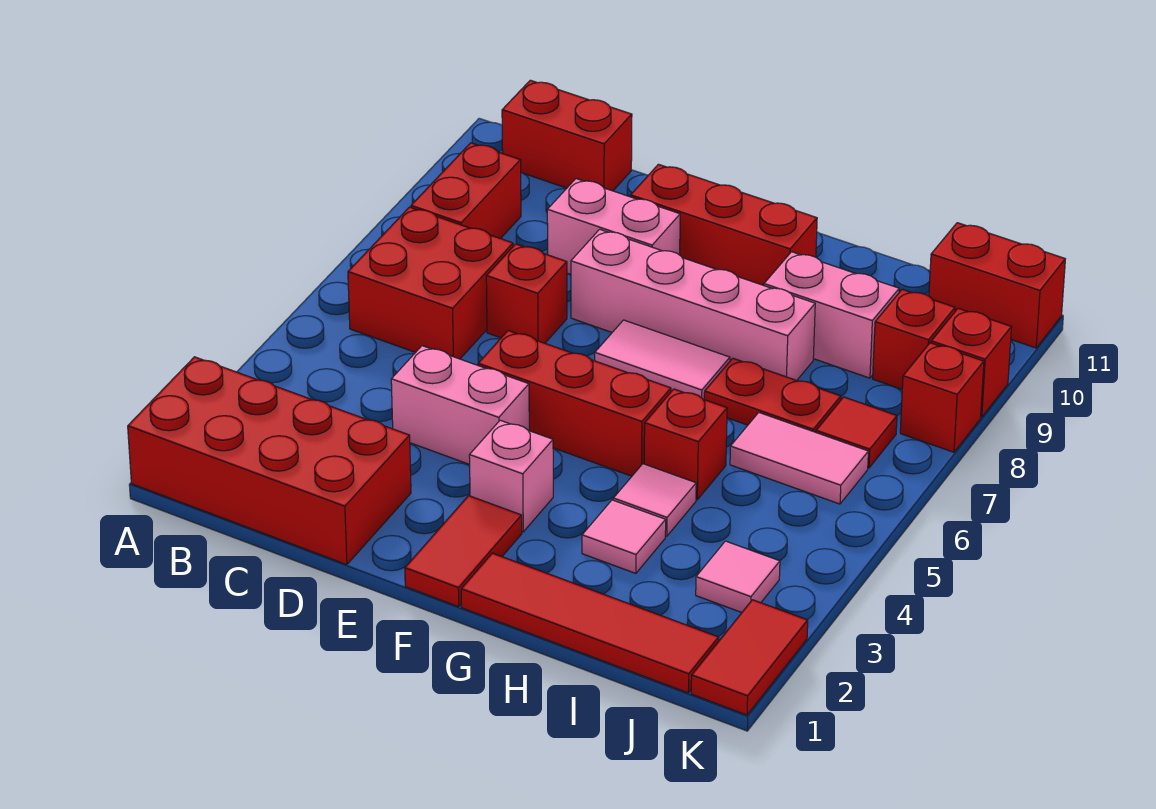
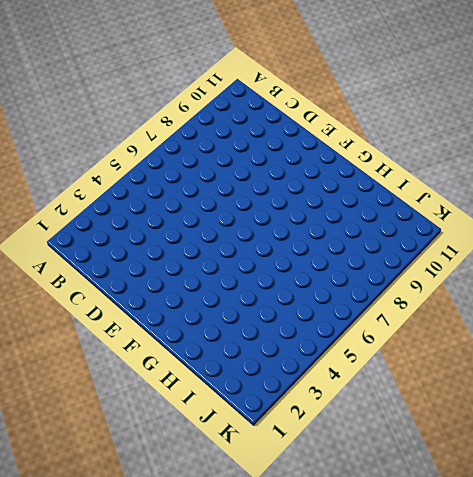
none -> red 2x4 brick [128,357,411,565]
none -> red 2x2 brick [348,207,513,359]
none -> red 1x2 brick [411,143,521,239]

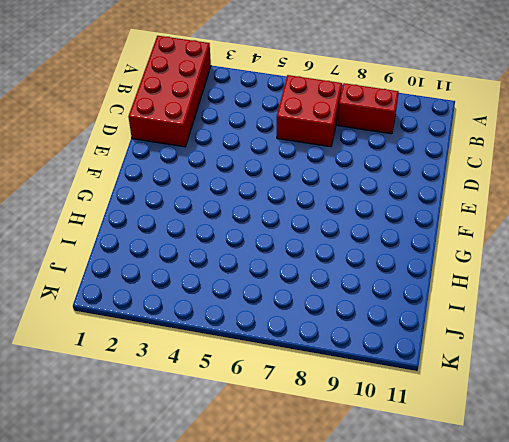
none -> red 1x2 brick [502,80,632,191]
none -> pink 1x2 brick [391,346,529,465]
none -> red 1x1 brick [486,244,567,343]

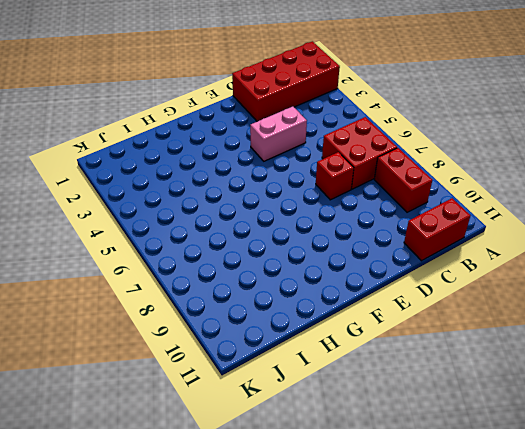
none -> pink 1x2 brick [547,179,680,274]
none -> red 1x3 brick [478,331,671,476]
none -> pink 1x4 brick [571,229,815,380]

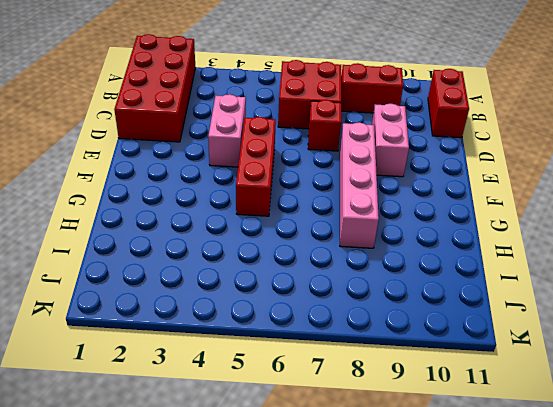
none -> red 1x3 brick [631,164,817,286]
none -> red 1x2 tile [405,496,522,607]
none -> pink 1x1 brick [469,420,553,532]

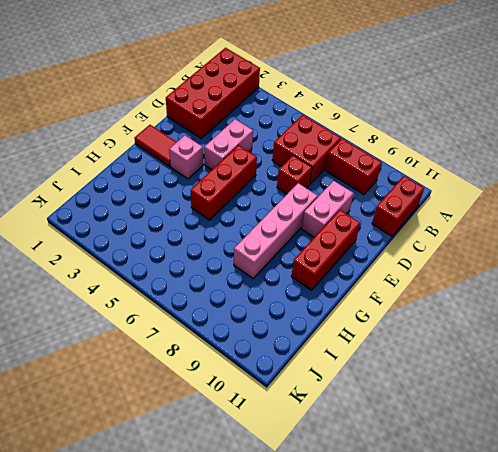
none -> pink 1x2 tile [595,320,730,399]
none -> red 1x4 tile [461,553,719,693]
none -> pink 1x1 tile [582,500,666,573]

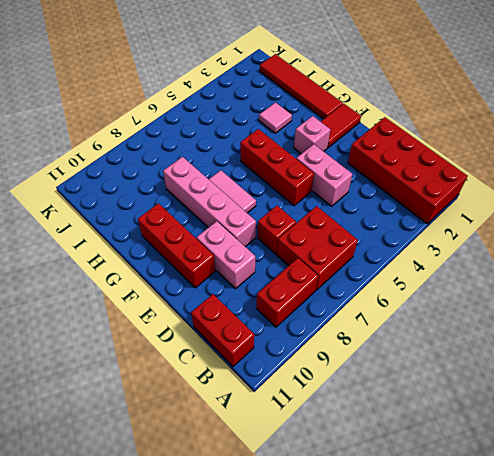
none -> pink 1x1 tile [613,464,696,536]
none -> red 1x1 brick [644,389,727,500]
none -> red 1x2 plate [704,358,841,432]

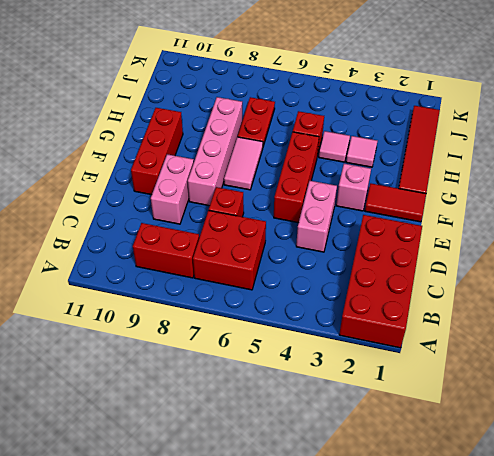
none -> red 1x2 brick [502,80,632,191]
none -> pink 1x2 brick [764,252,899,378]
none -> pink 1x2 tile [730,413,868,504]

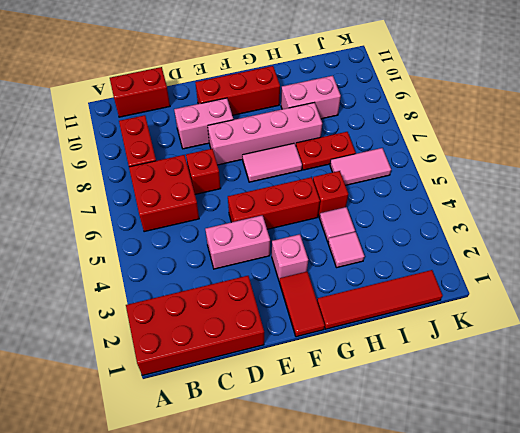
none -> pink 1x1 tile [696,541,780,612]
none -> red 1x1 tile [816,397,897,468]
none -> red 1x1 brick [873,289,955,389]

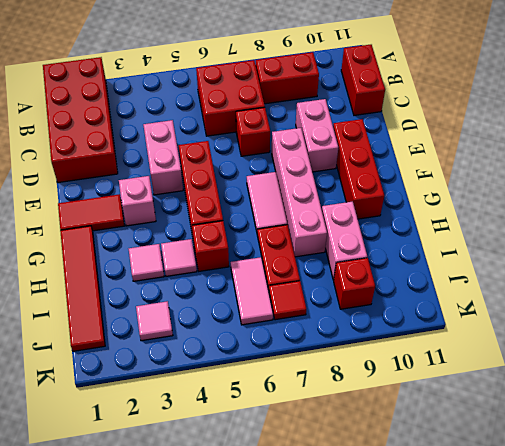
none -> red 1x2 brick [929,223,1065,348]
none -> red 1x2 tile [691,600,808,715]
none -> red 1x1 brick [900,343,984,452]

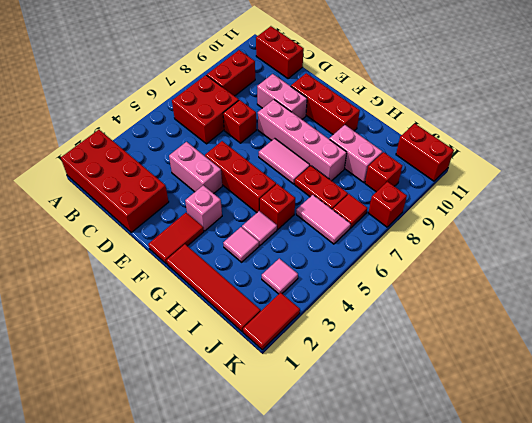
none -> red 1x1 brick [931,308,1011,417]

